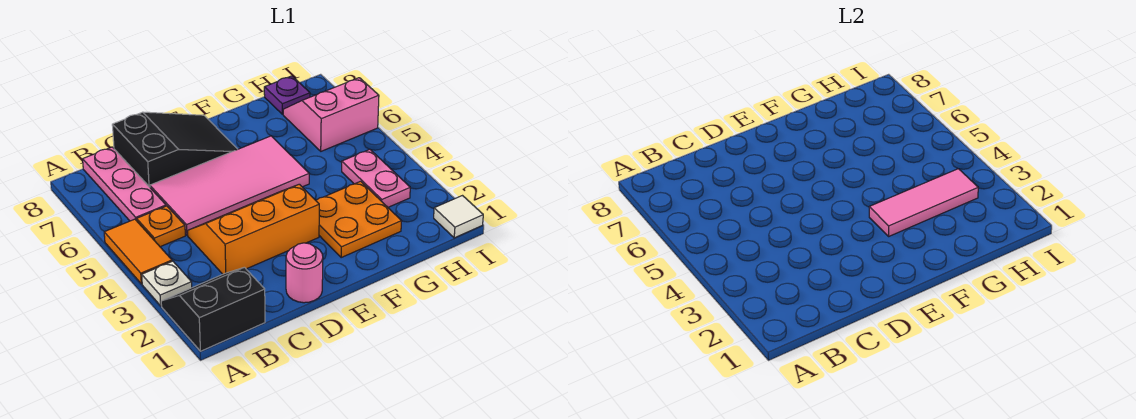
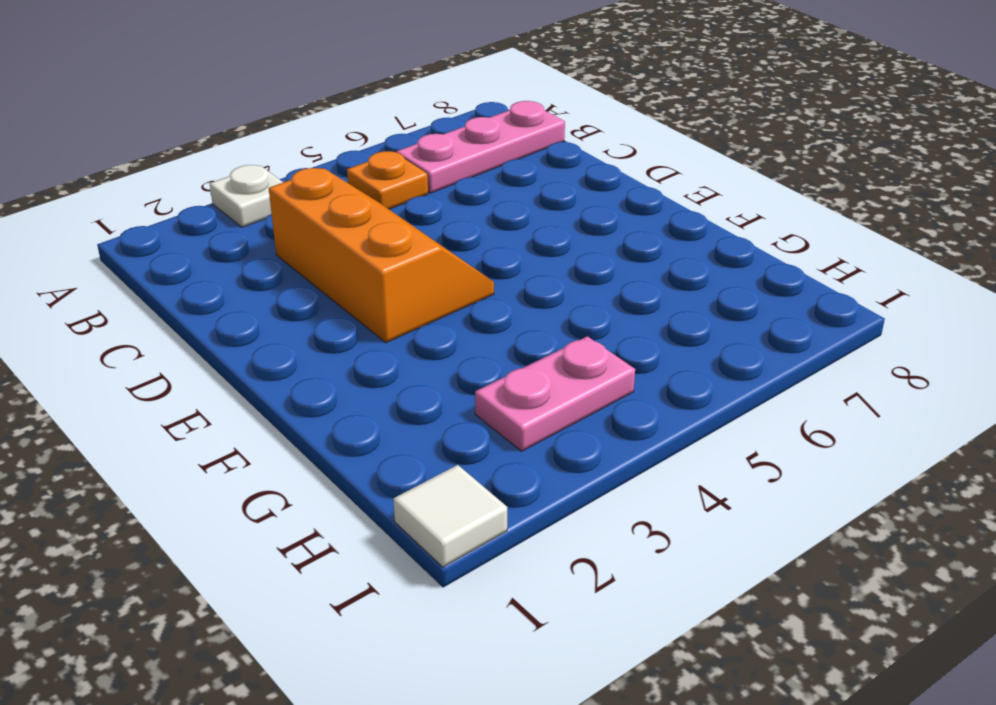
none -> black 2x2 slope [161,267,265,351]
none -> orange 1x2 tile [104,219,172,284]
none -> pink 2x4 tile [150,136,309,235]

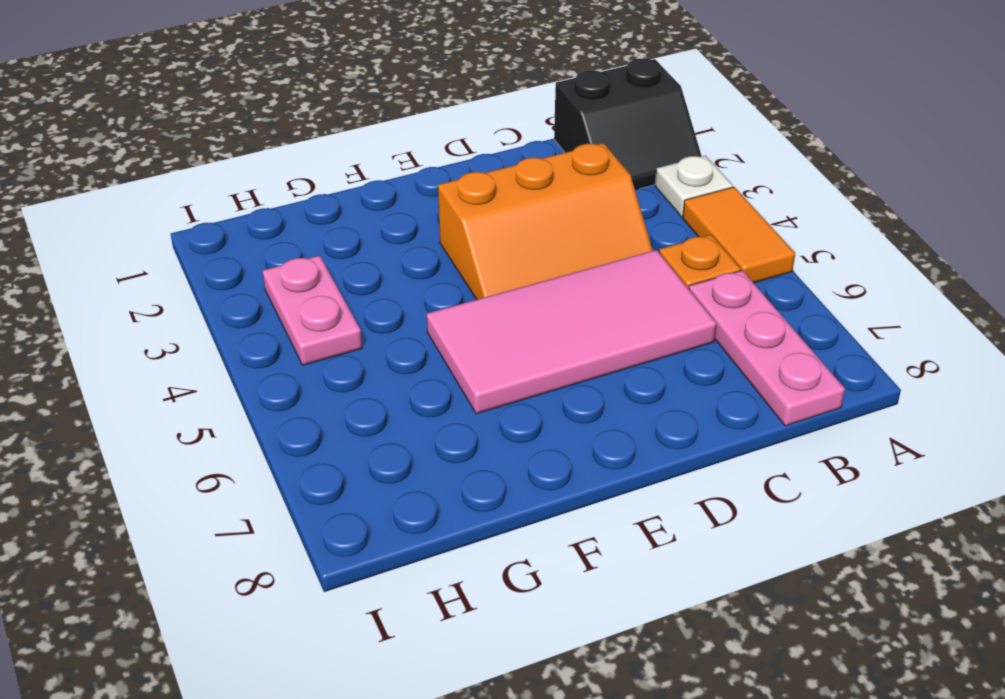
none -> black 2x3 slope [112,112,238,187]
none -> pink 1x1 round brick [286,243,323,303]
none -> orange 2x2 plate [316,181,401,257]

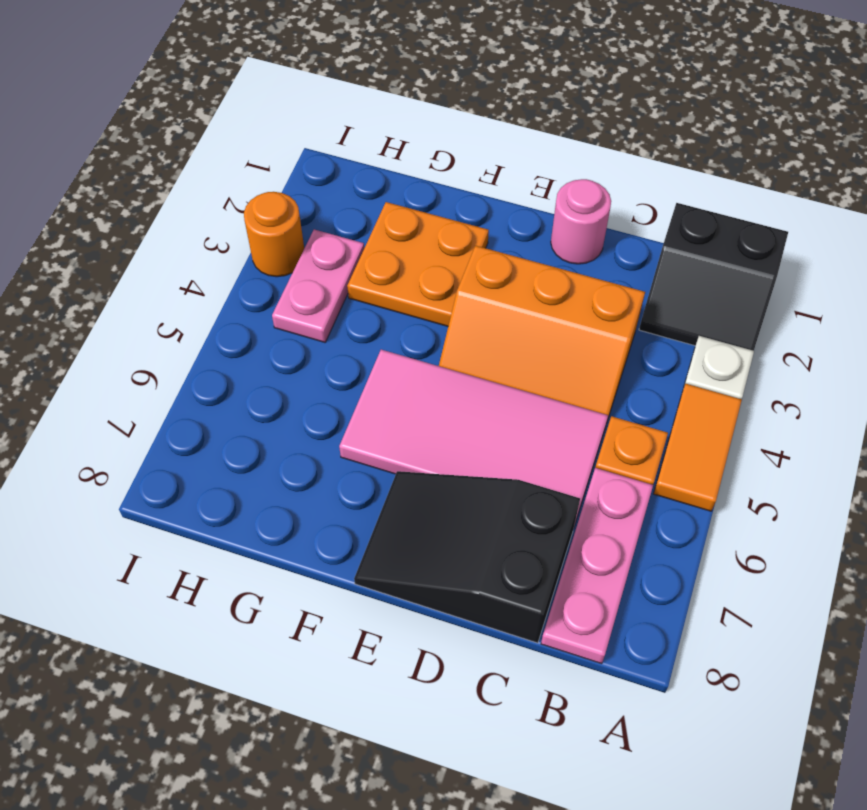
orange 1x1 round brick [244,192,304,277] -> none
none -> pink 2x2 slope [283,78,379,151]
none -> purple 1x1 plate [264,76,310,114]
none -> white 1x1 tile [434,196,483,238]

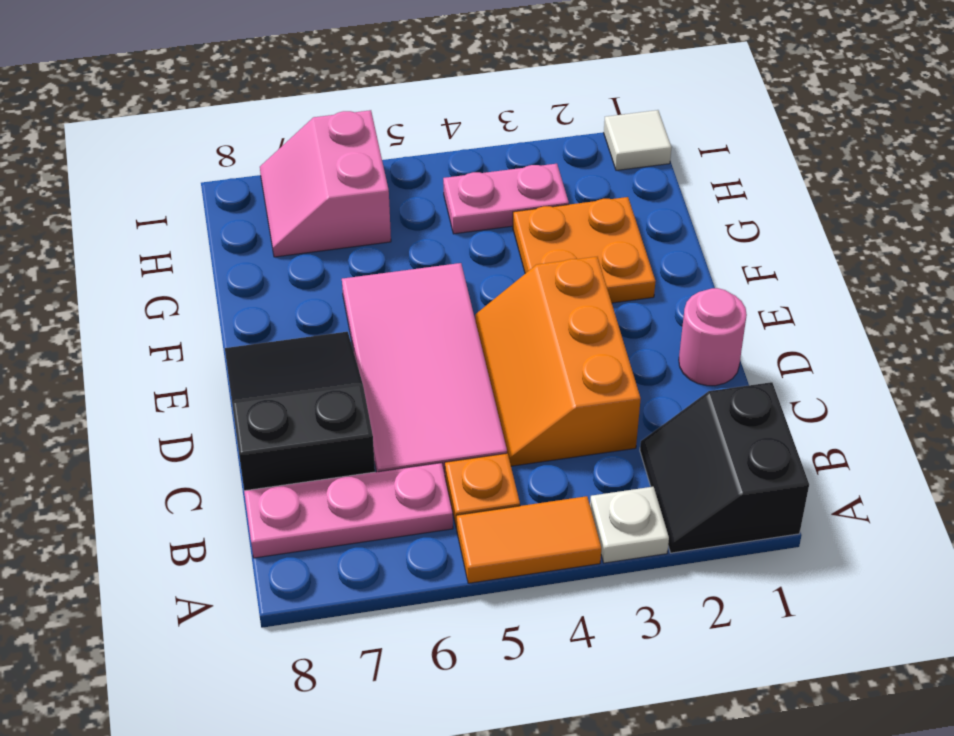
none -> purple 1x1 plate [264,76,310,114]
none -> pink 1x3 tile [869,169,978,237]

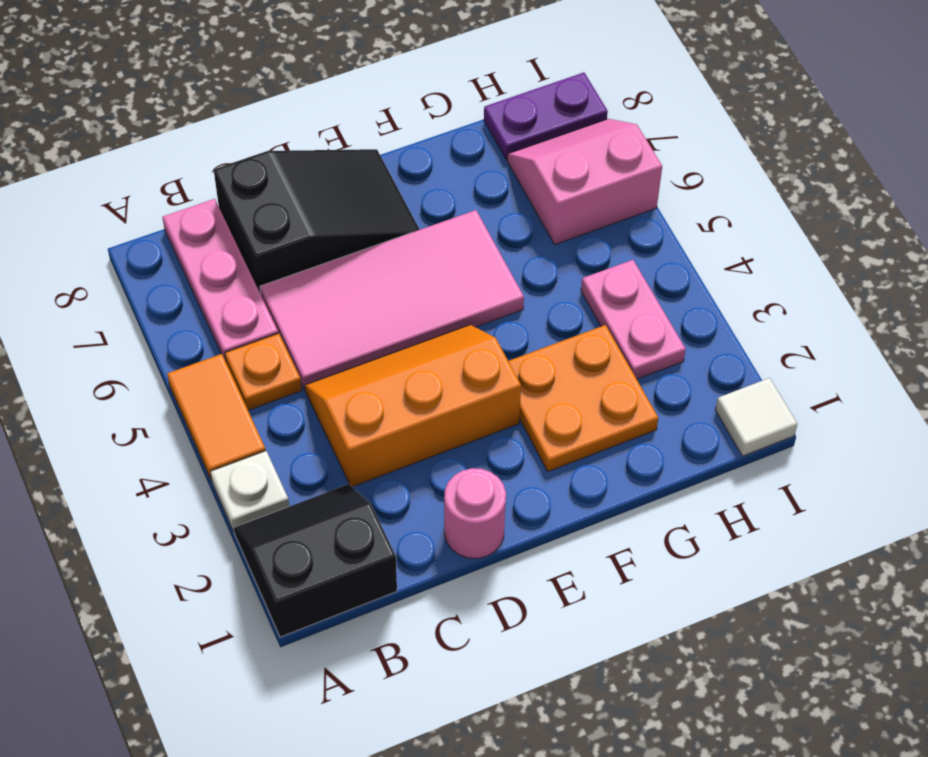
purple 1x2 plate [484,73,608,159] -> purple 1x1 plate [264,76,310,114]
none -> pink 1x3 tile [869,169,978,237]

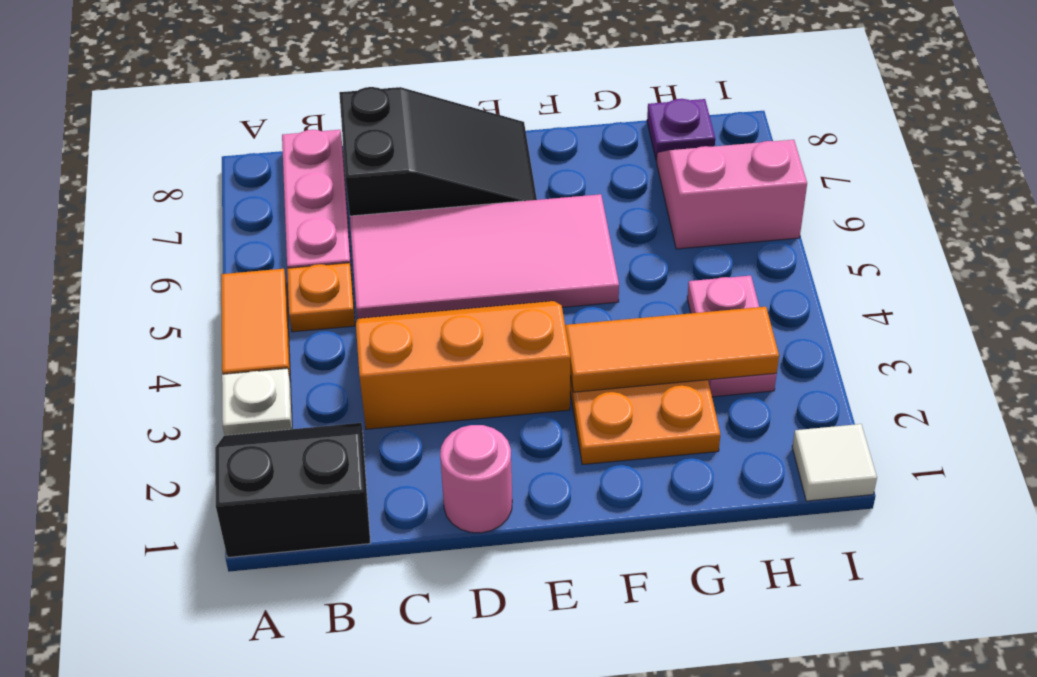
orange 1x3 tile [565,307,779,392] -> pink 1x3 tile [869,169,978,237]

